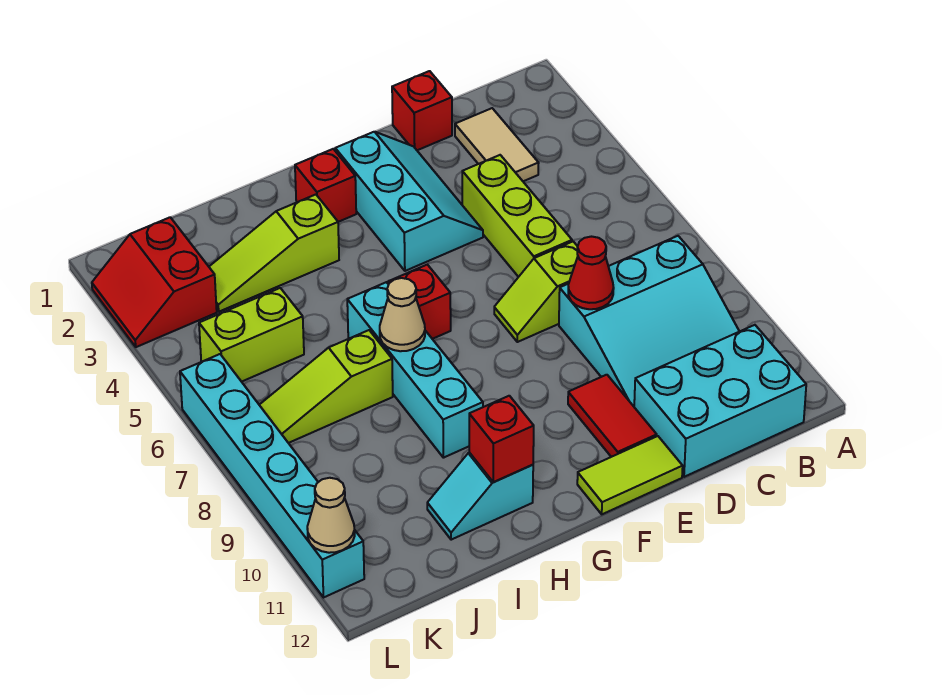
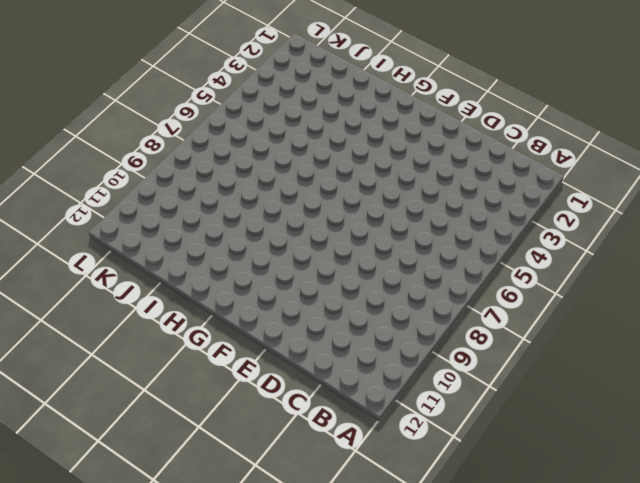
none -> cyan 3x3 slope [559,236,739,406]
none -> cyan 2x3 brick [634,325,806,477]
none -> tan 1x2 tile [455,108,539,181]

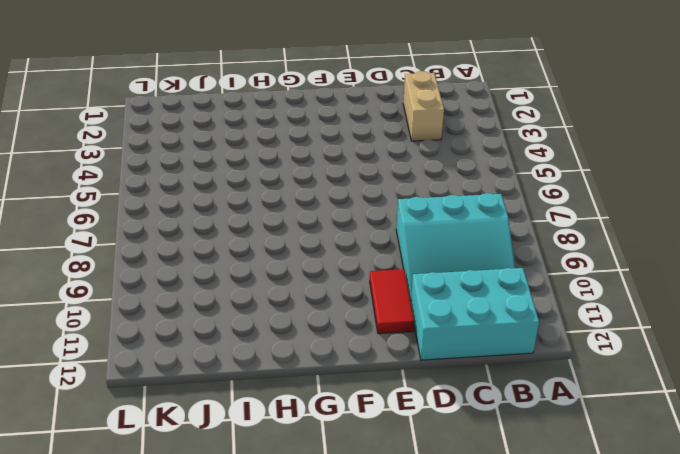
tan 1x2 brick [403,71,444,141] -> tan 1x2 tile [455,108,539,181]
none -> red 1x1 brick [392,71,452,150]
none -> lime 1x3 brick [462,155,572,277]
none -> lime 1x2 slope [494,242,578,342]

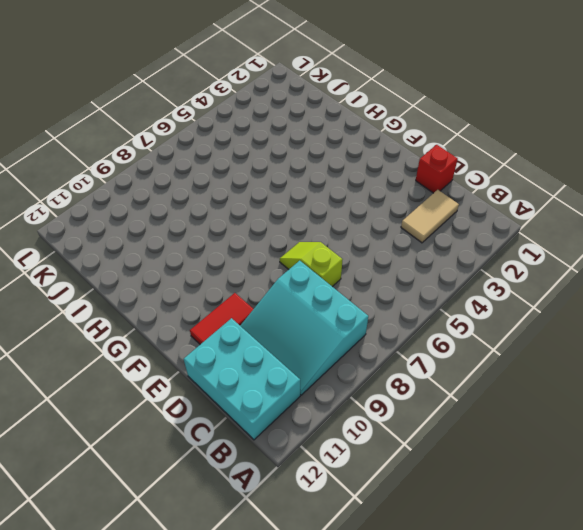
none -> lime 1x3 brick [462,155,572,277]
none -> cyan 2x3 slope [335,132,483,271]
none -> lime 1x2 tile [577,436,683,514]

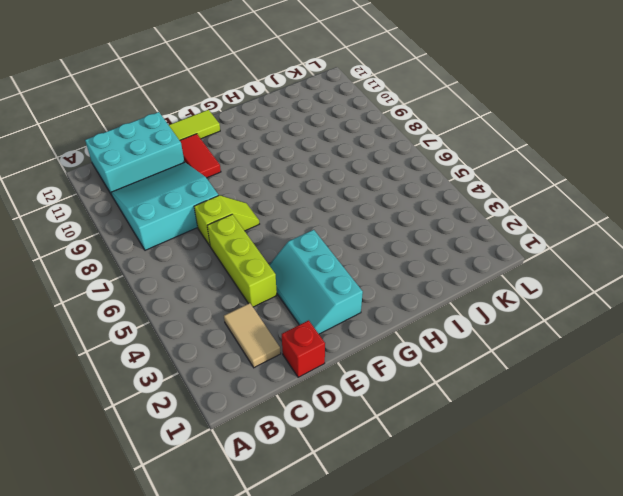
none -> red 1x1 brick [295,149,356,222]
none -> red 1x1 brick [389,264,451,339]
none -> lime 1x3 slope [209,195,339,312]

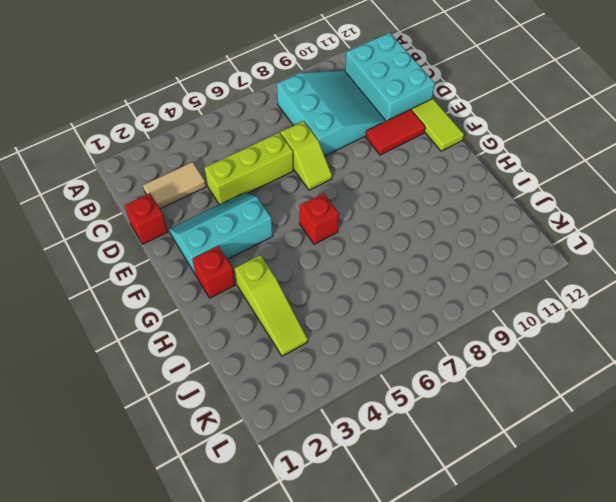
none -> cyan 1x4 brick [347,282,483,458]
none -> cyan 1x2 slope [427,453,533,540]
none -> lime 1x3 slope [260,330,393,443]

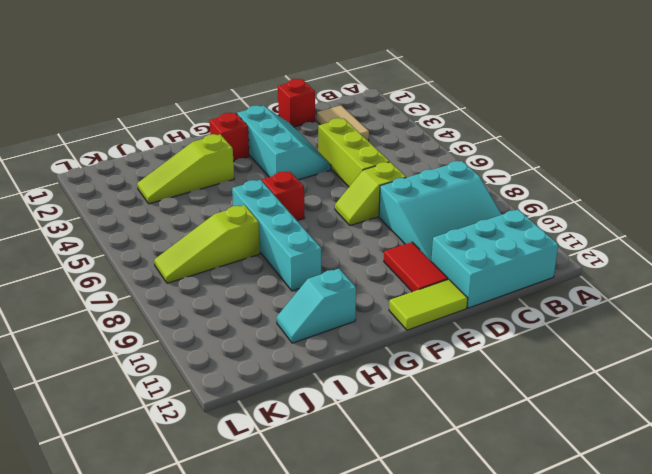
none -> lime 1x2 brick [199,288,304,382]
none -> red 2x2 slope [92,217,217,347]
none -> cyan 1x6 brick [180,354,364,597]

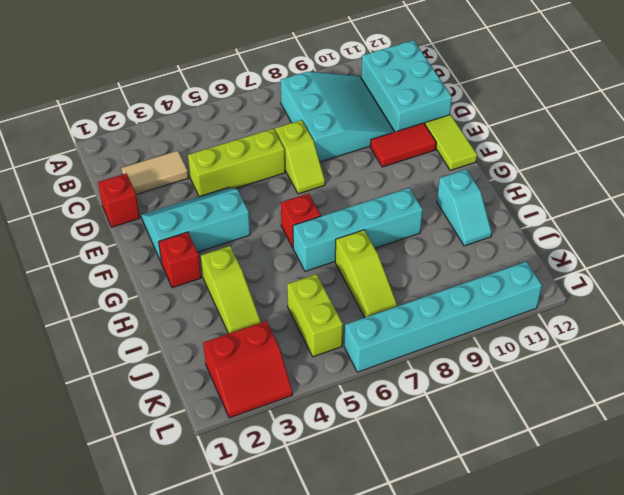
none -> red 1x1 cone [568,237,614,309]
none -> tan 1x1 cone [380,278,425,351]
none -> red 1x1 brick [469,396,534,482]

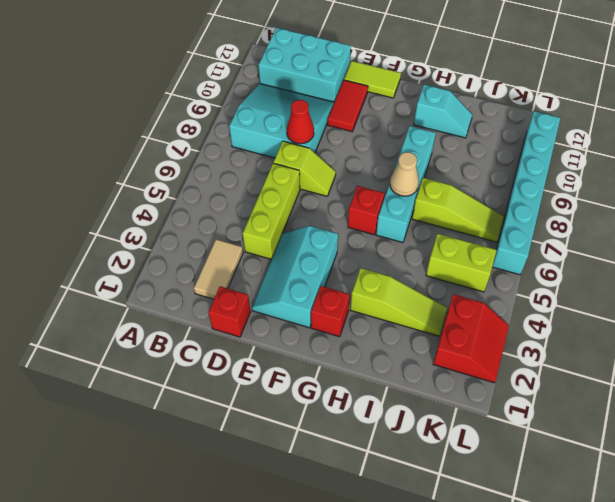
none -> red 1x1 brick [469,396,534,482]
none -> tan 1x1 cone [307,478,355,553]

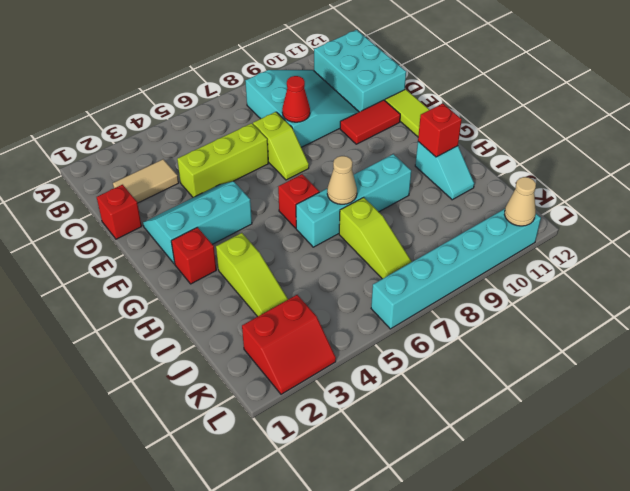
none -> lime 1x2 brick [199,288,304,382]

